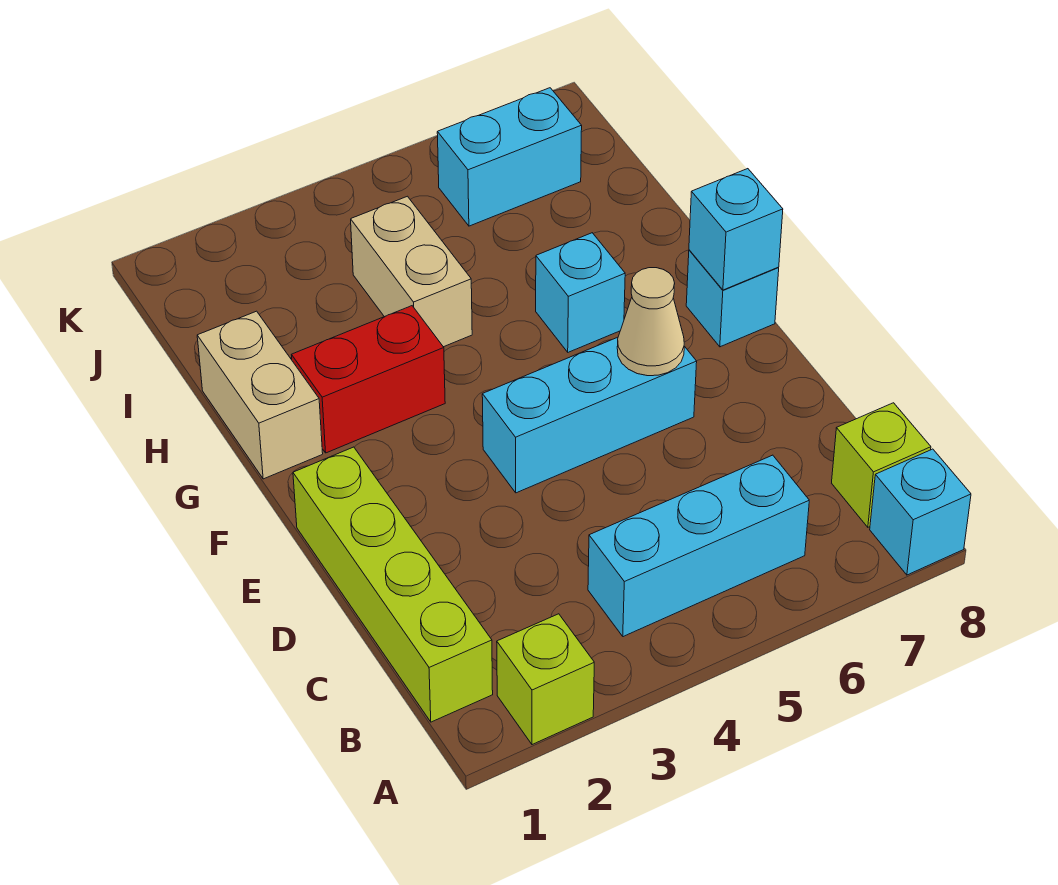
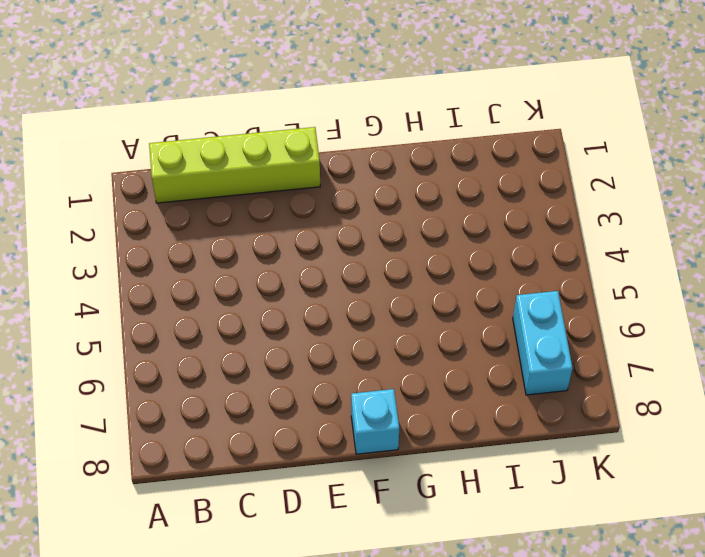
none -> lime 1x1 brick [497,614,594,745]
none -> cyan 1x1 brick [870,449,971,575]
none -> cyan 1x3 brick [588,455,809,637]

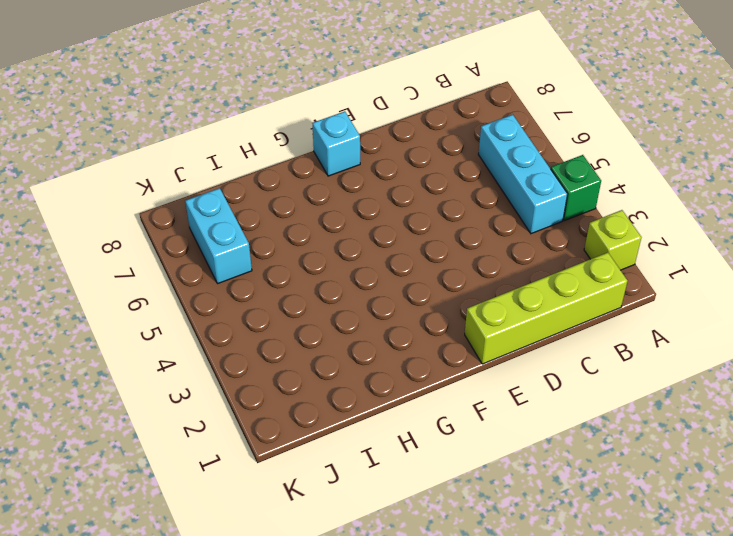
green 1x1 brick [551,155,601,221] -> none
none -> cyan 1x1 brick [870,449,971,575]
none -> lime 1x1 brick [832,403,931,527]
none -> cyan 1x3 brick [482,337,697,493]

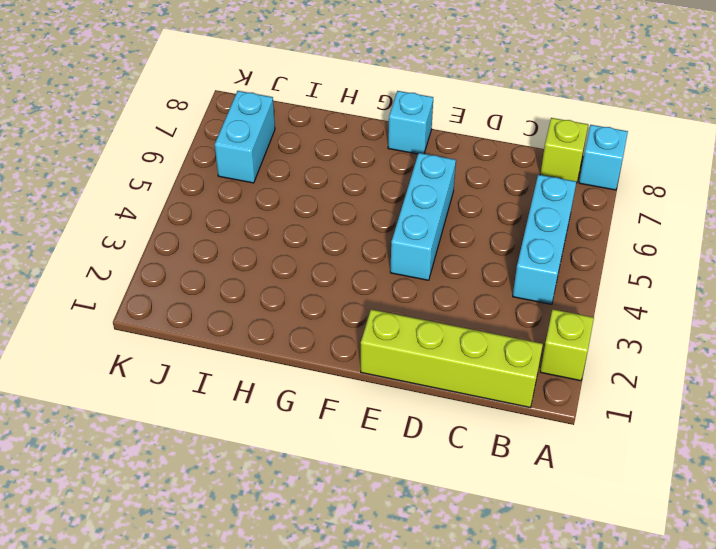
none -> tan 1x2 brick [197,311,323,479]
none -> red 1x2 brick [292,306,445,453]
none -> cyan 1x1 brick [536,233,625,352]

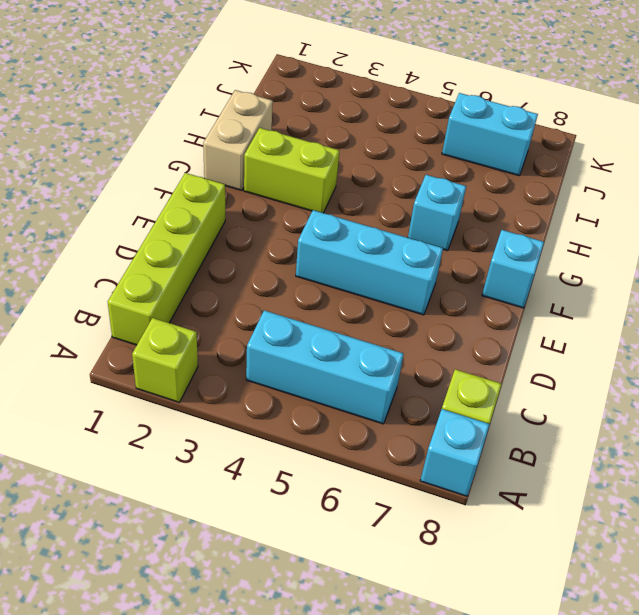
lime 1x2 brick [244,128,339,213] -> red 1x2 brick [292,306,445,453]
none -> tan 1x2 brick [351,196,472,347]
none -> tan 1x1 cone [617,268,684,376]
none -> cyan 1x1 brick [689,169,783,290]

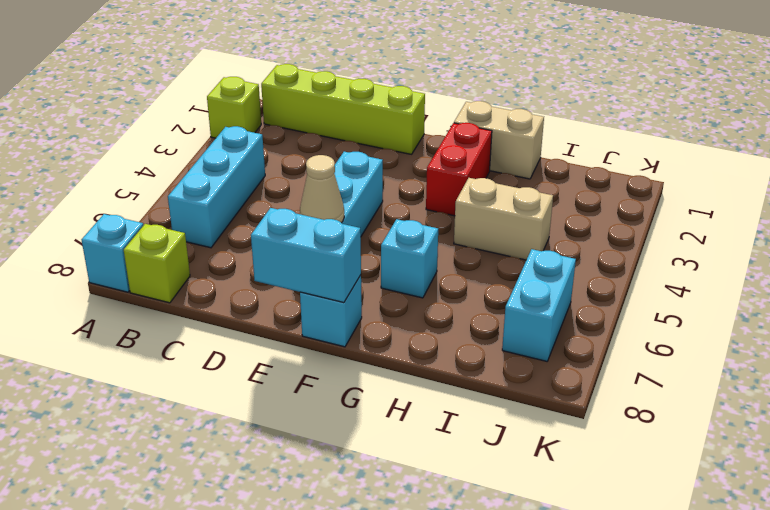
cyan 1x2 brick [251,208,361,303] -> cyan 1x1 brick [689,169,783,290]

